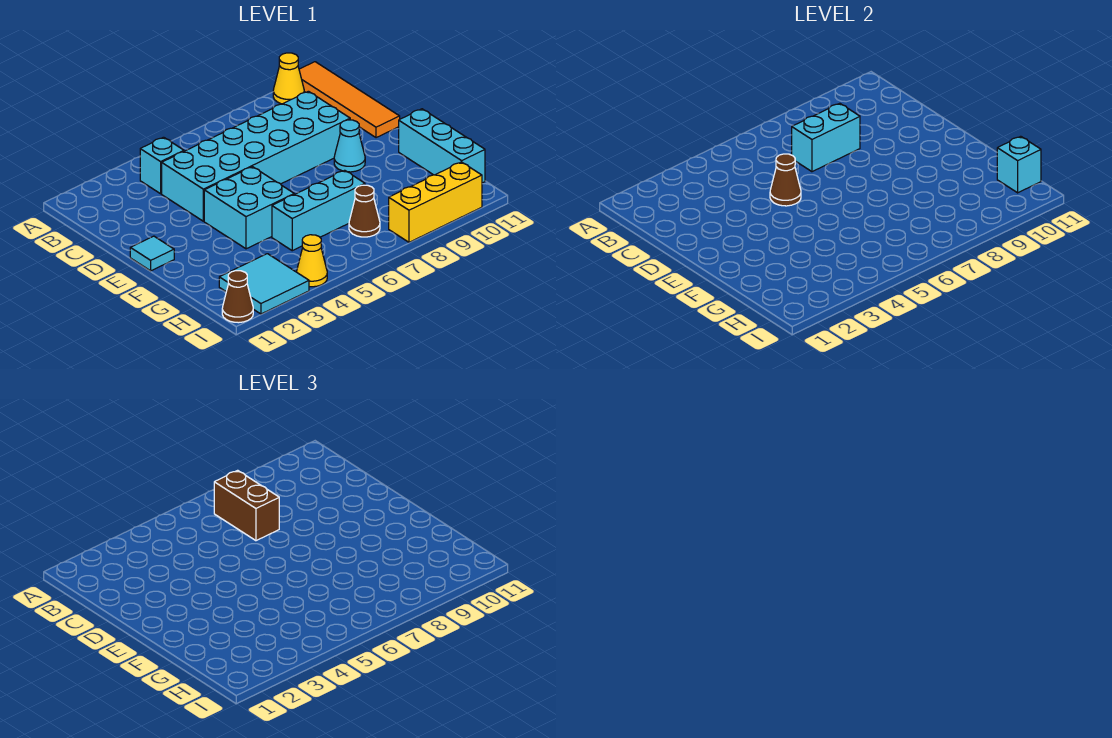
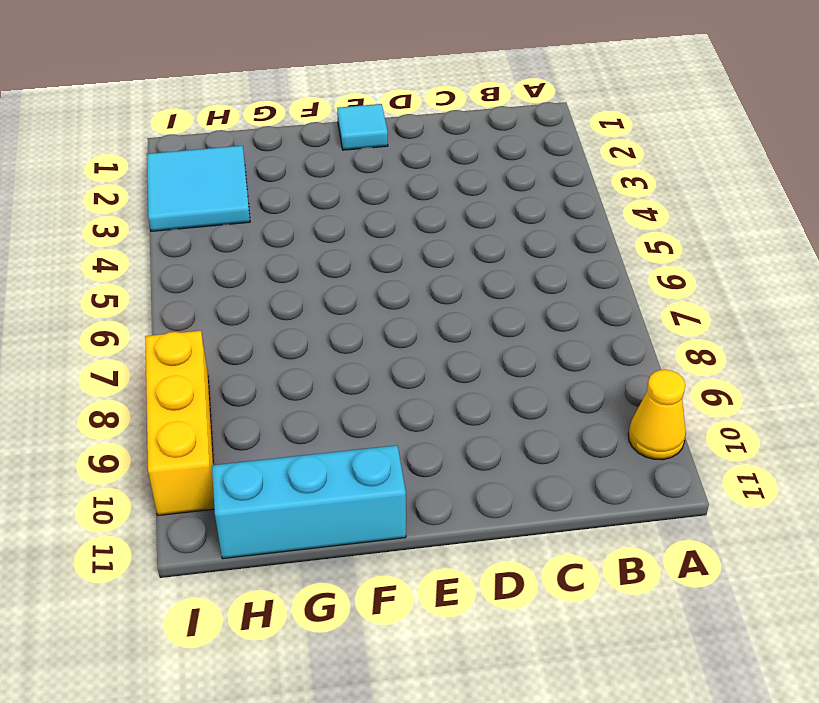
none -> orange 1x4 tile [299,62,400,138]
none -> cyan 1x1 brick [140,137,184,194]
none -> cyan 2x6 brick [162,91,350,221]

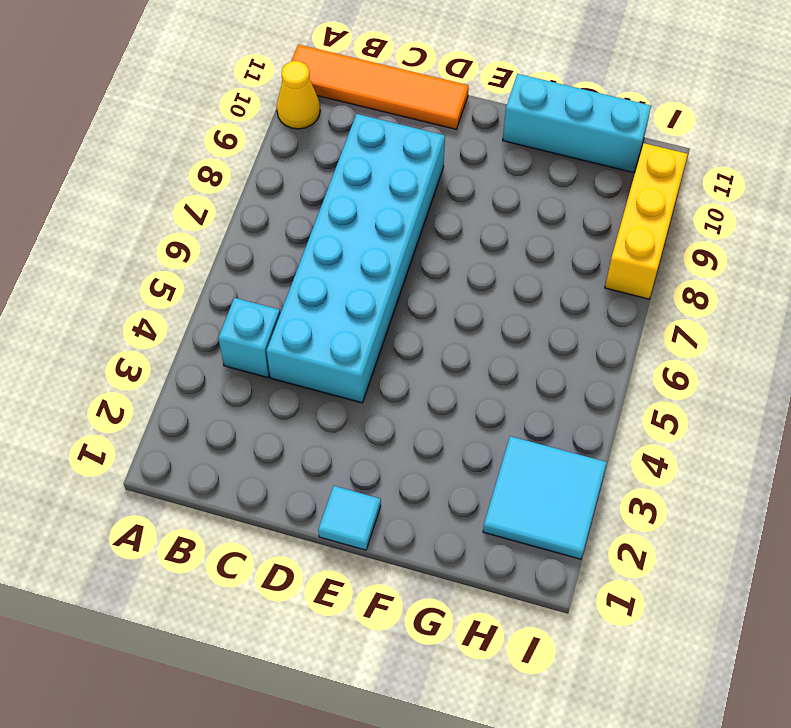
none -> cyan 2x2 brick [204,167,294,249]
none -> cyan 1x1 cone [334,120,365,172]
none -> cyan 1x3 brick [272,170,365,251]

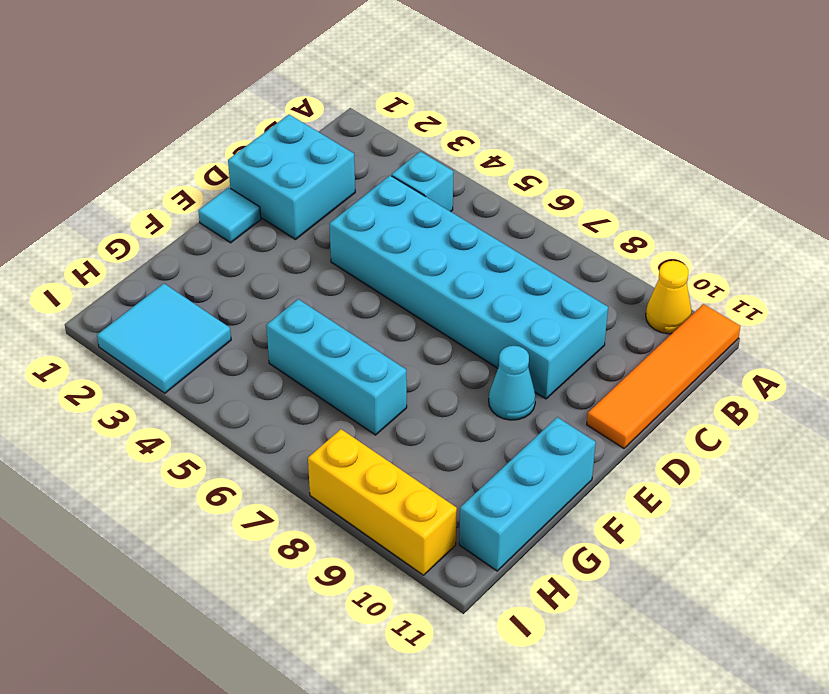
cyan 2x2 brick [228,114,355,239] -> cyan 2x2 brick moved to [204,167,294,249]
none -> brown 1x1 cone [349,185,380,237]
none -> brown 1x1 cone [222,271,253,323]
none -> yellow 1x1 cone [297,235,327,287]

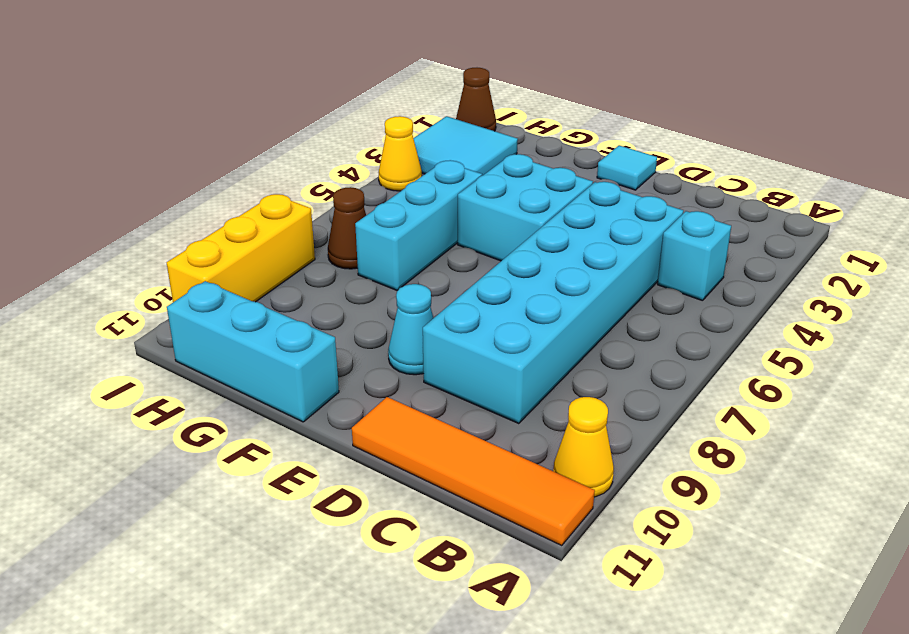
none -> cyan 1x2 brick [792,103,860,172]
none -> brown 1x1 cone [770,154,801,206]
none -> cyan 1x1 brick [997,136,1041,193]

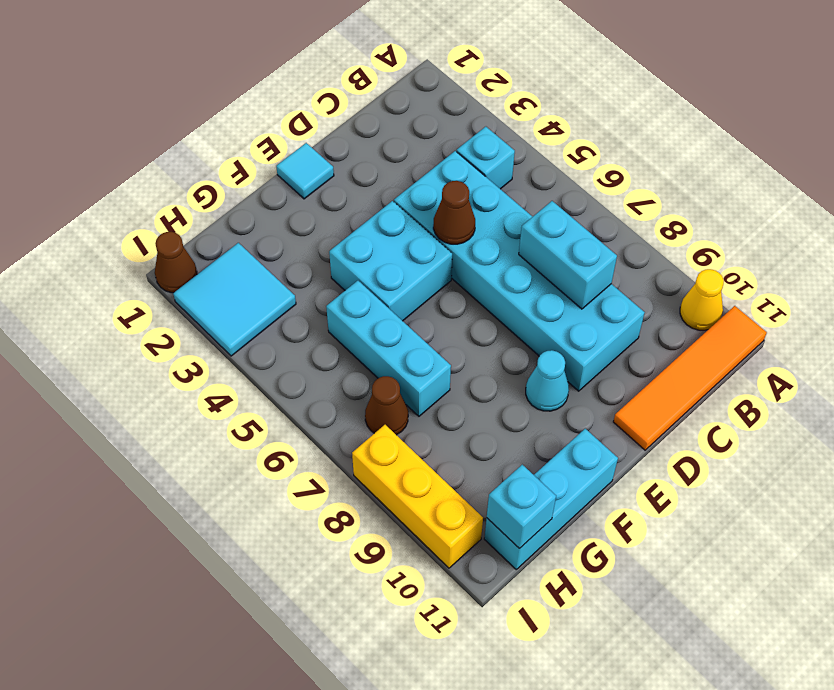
none -> yellow 1x1 cone [297,235,327,287]
none -> brown 1x2 brick [214,470,279,541]

